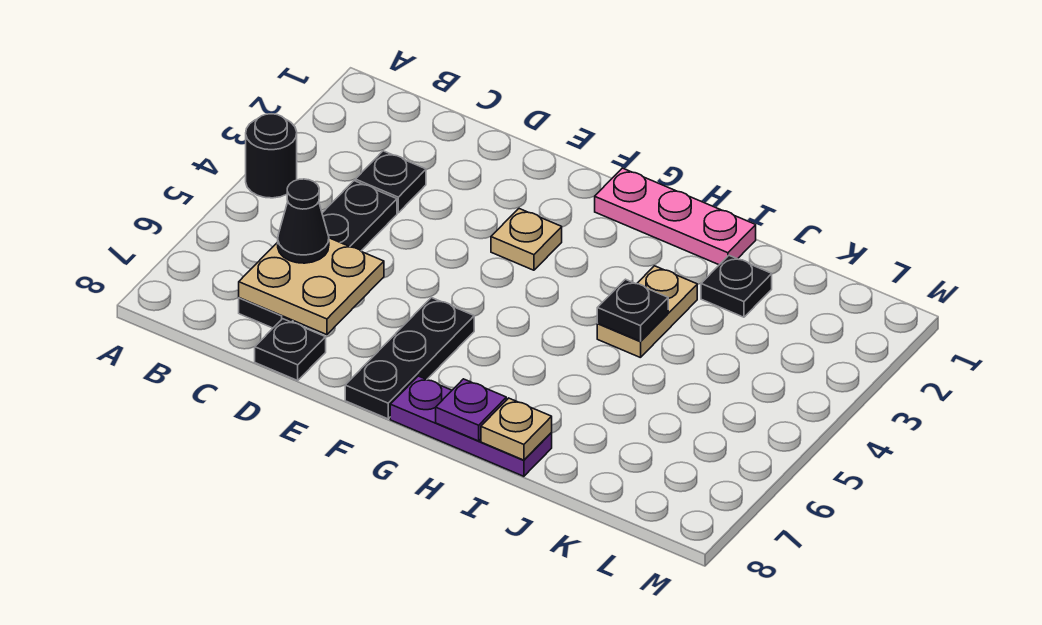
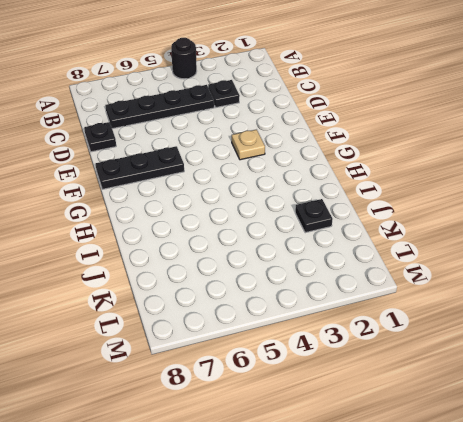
none -> pink 1x3 plate [595,168,756,265]
none -> purple 1x3 plate [390,376,552,476]
none -> tan 1x2 plate [597,266,697,358]

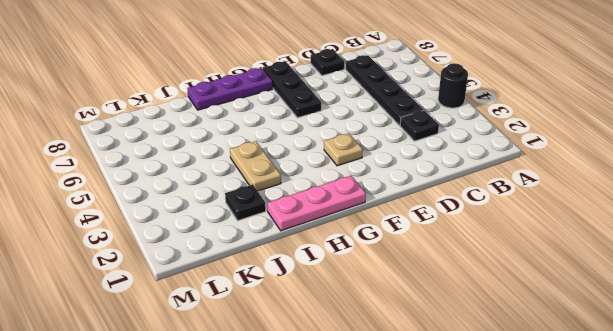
none -> tan 2x2 plate [239,238,384,335]
none -> purple 1x1 plate [436,379,506,441]
none -> black 1x1 plate [597,279,668,341]

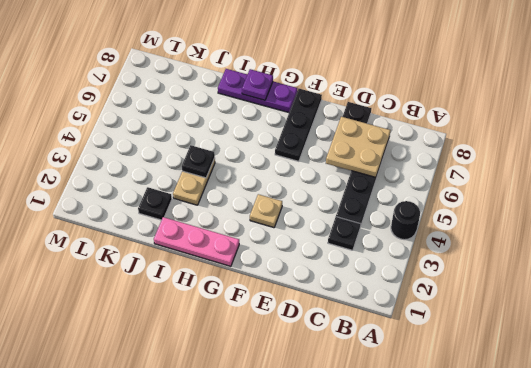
none -> tan 1x1 plate [481,398,552,460]
none -> black 1x1 cone [278,179,329,263]

